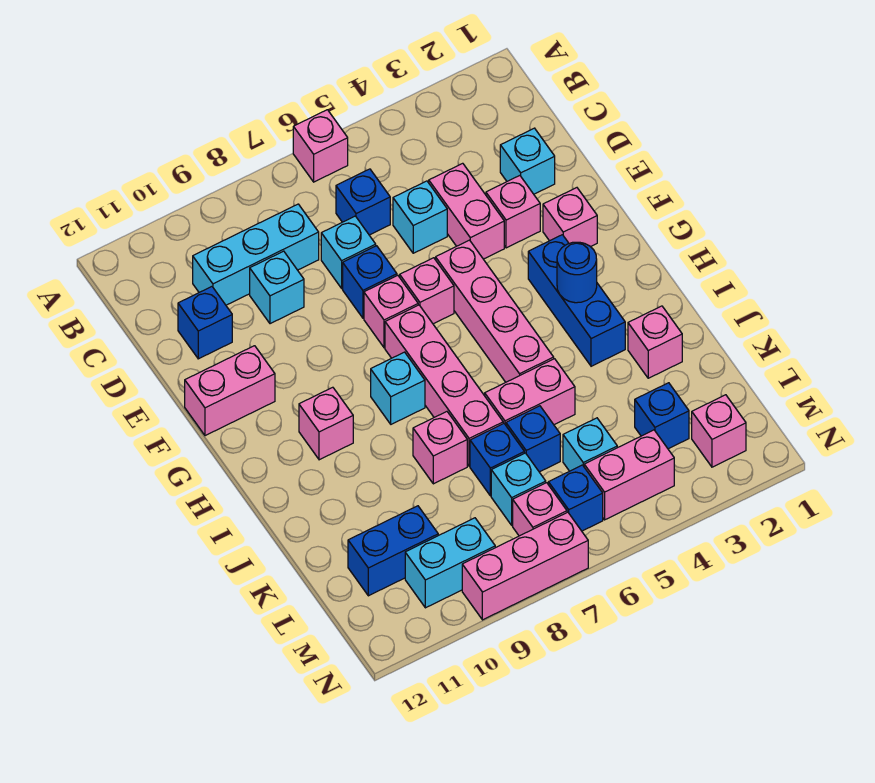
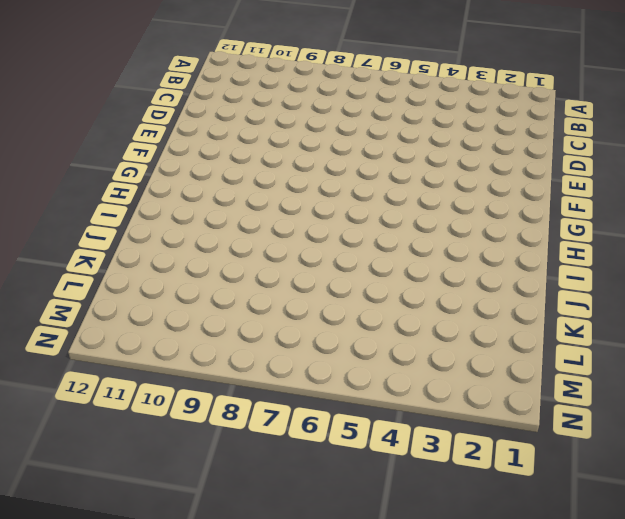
none -> pink 1x1 brick [293,110,348,182]
none -> blue 1x1 brick [336,169,390,235]
none -> cyan 1x3 brick [193,204,319,305]
none -> cyan 1x1 brick [500,128,555,194]

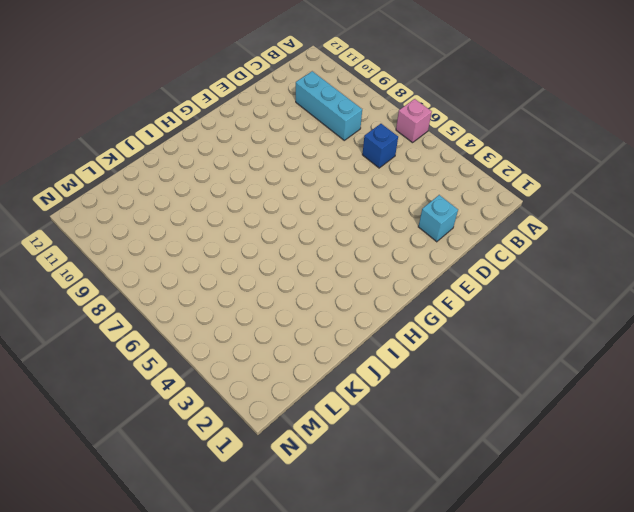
none -> pink 1x2 brick [429,163,504,259]
none -> cyan 1x1 brick [393,181,447,253]
none -> cyan 1x1 brick [321,216,376,288]
none -> cyan 1x1 brick [250,251,304,324]

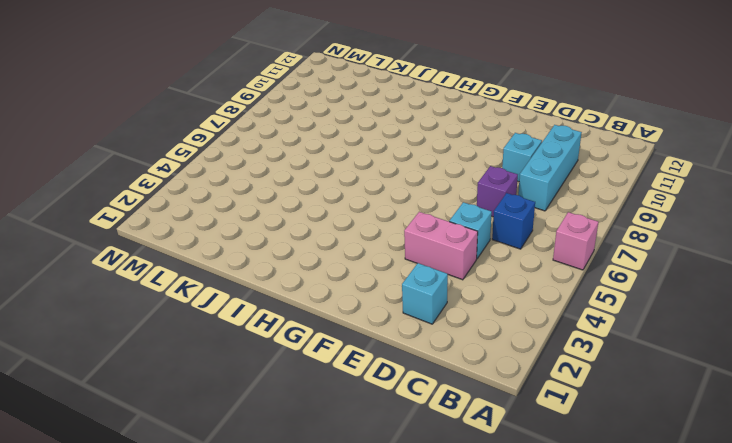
purple 1x1 brick [477,166,518,217] -> cyan 1x1 brick [321,216,376,288]
none -> blue 1x1 brick [178,287,232,359]
none -> pink 1x1 brick [486,176,540,248]
none -> blue 1x1 brick [343,246,397,318]
none -> pink 1x1 brick [543,188,597,247]

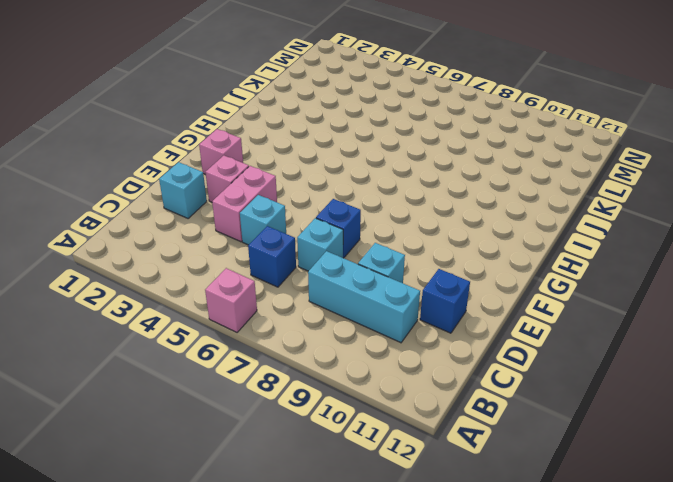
none -> pink 1x4 brick [436,240,554,382]
none -> pink 1x1 brick [400,258,454,324]
none -> pink 1x1 brick [364,275,418,348]
none -> pink 1x2 brick [185,346,275,436]

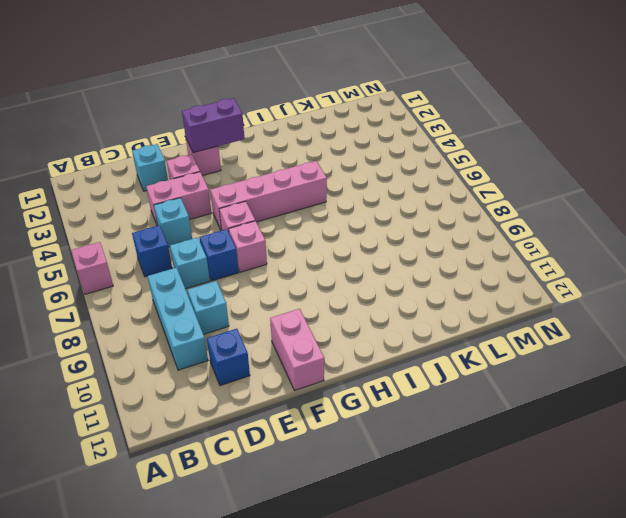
purple 1x2 brick [182,98,244,153] -> none
none -> blue 1x3 brick [528,235,625,366]
none -> pink 1x4 brick [385,305,503,466]
none -> cyan 1x1 brick [371,352,425,424]
none -> pink 1x1 brick [299,387,353,460]

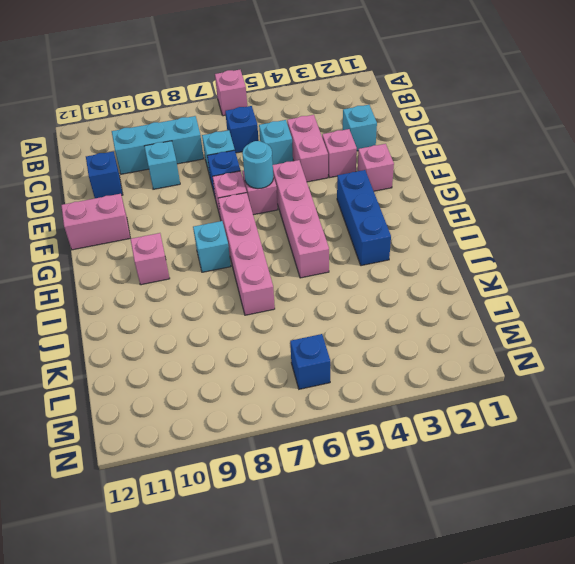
cyan 1x1 round brick [242,141,274,189] -> none
none -> pink 1x1 brick [628,306,682,378]
none -> pink 1x2 brick [485,359,575,425]
none -> pink 1x1 brick [413,412,467,484]
none -> blue 1x1 brick [506,406,560,472]

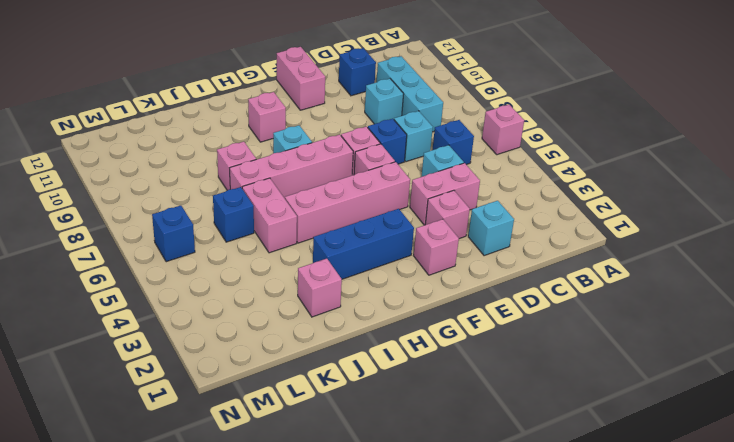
none -> blue 1x1 brick [470,423,524,496]
none -> blue 1x1 brick [635,383,689,449]
none -> cyan 1x1 brick [563,418,617,471]
none -> cyan 1x1 brick [491,453,546,525]

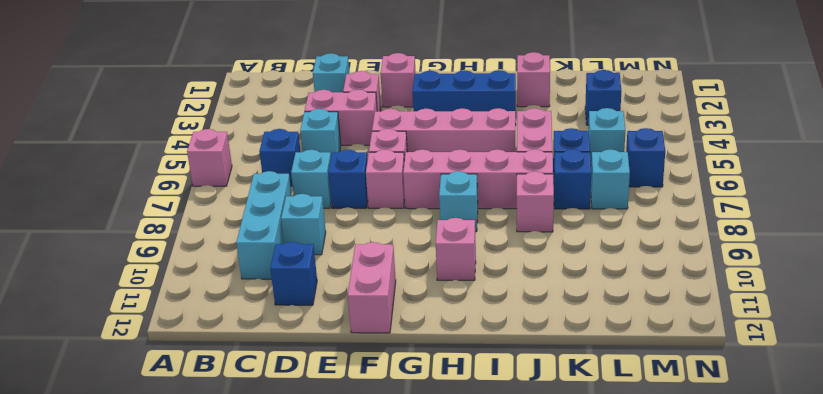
none -> blue 1x2 brick [348,506,438,596]
none -> pink 1x1 brick [692,395,746,467]
none -> pink 1x2 brick [584,430,674,520]
none -> pink 1x1 brick [513,483,567,536]

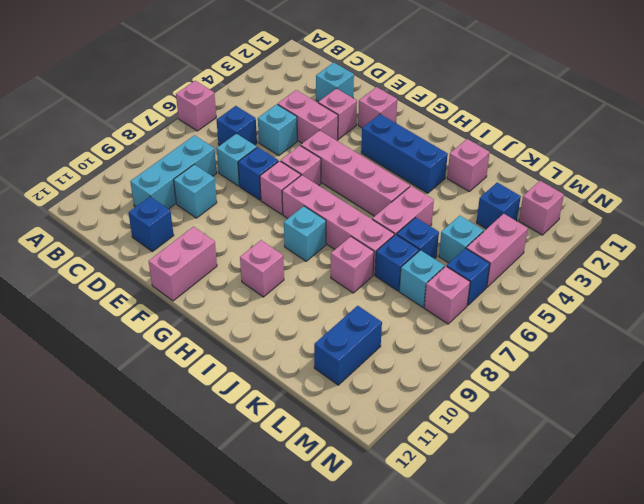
none -> cyan 1x2 brick [405,518,495,608]
none -> pink 1x3 brick [462,512,588,620]
none -> blue 1x1 round brick [557,242,597,303]

